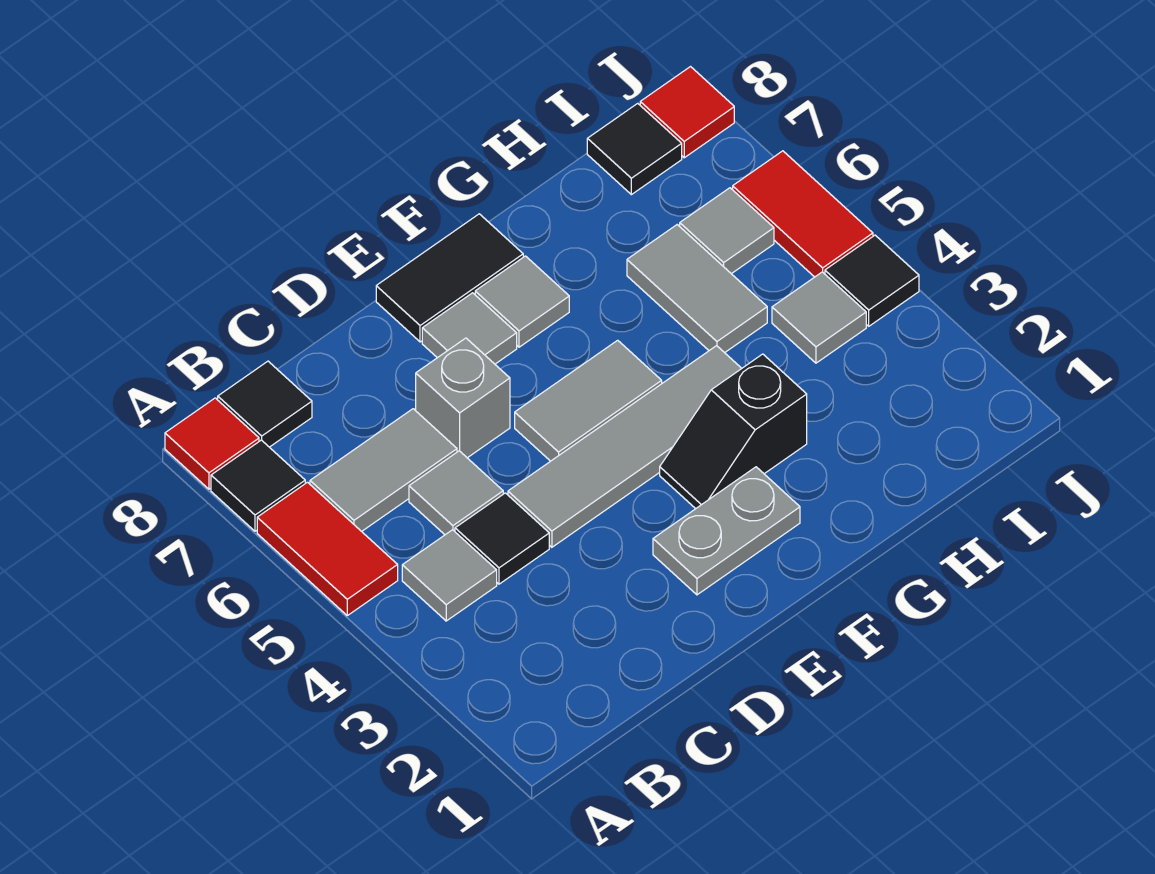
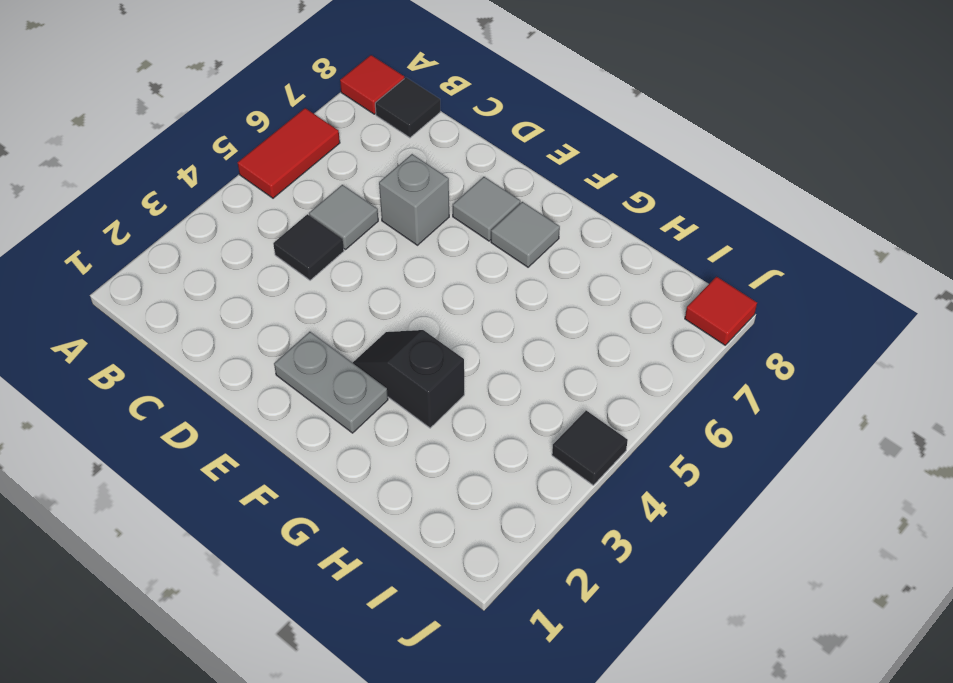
none -> black 1x1 tile [211,440,305,531]
none -> grey 1x1 tile [402,530,497,621]
none -> grey 1x2 tile [310,409,457,531]

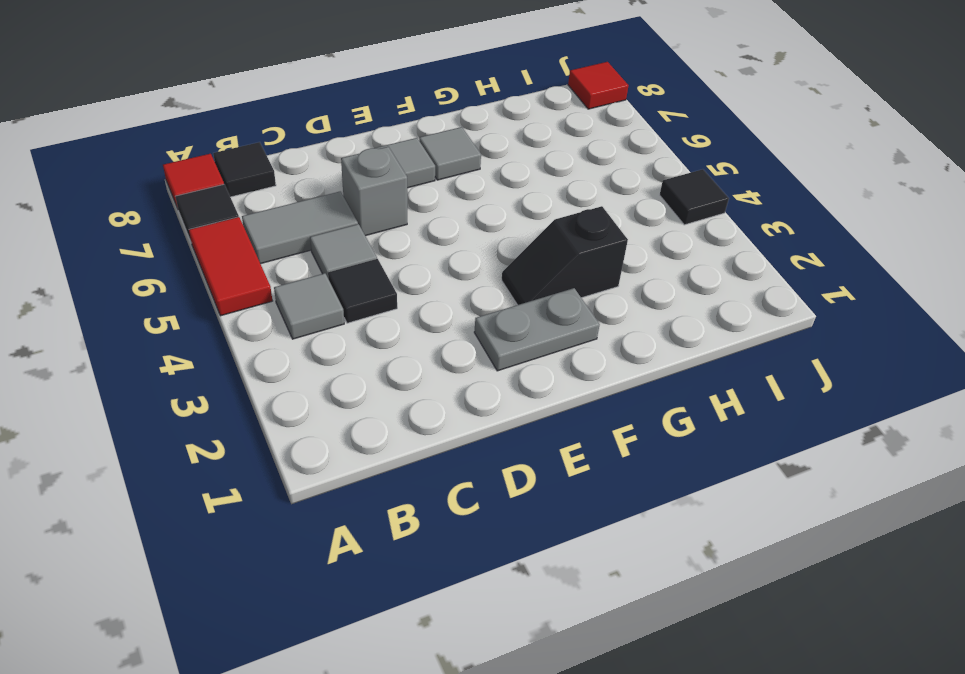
none -> grey 1x4 tile [508,346,742,547]
none -> grey 1x2 tile [515,340,662,461]
none -> black 1x2 tile [376,214,523,342]

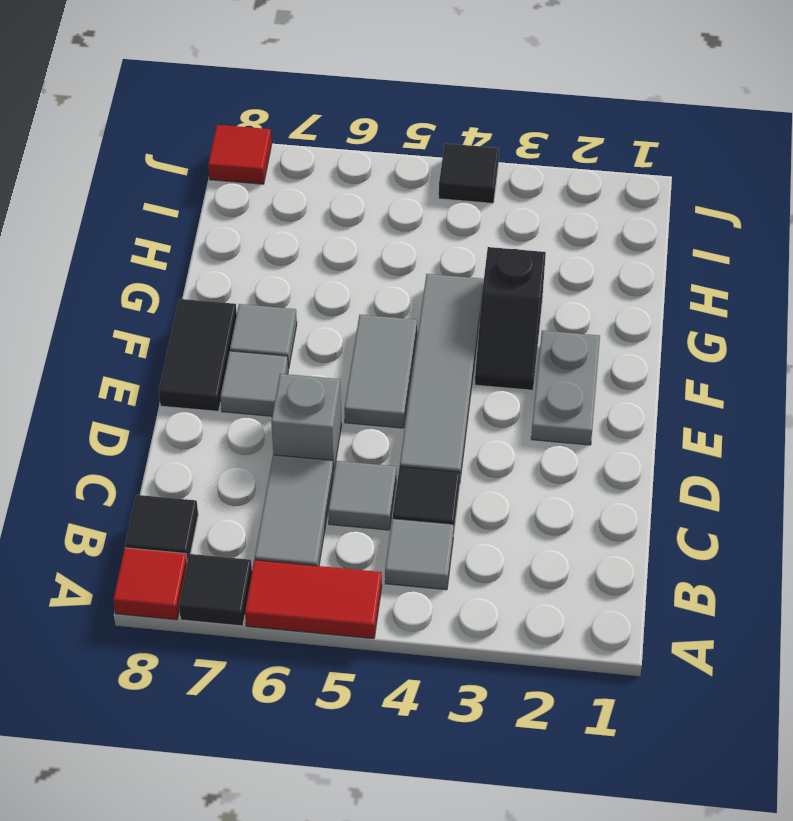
none -> grey 1x2 tile [627,225,767,353]
none -> grey 1x1 tile [772,272,866,363]
none -> grey 1x1 tile [680,188,774,274]

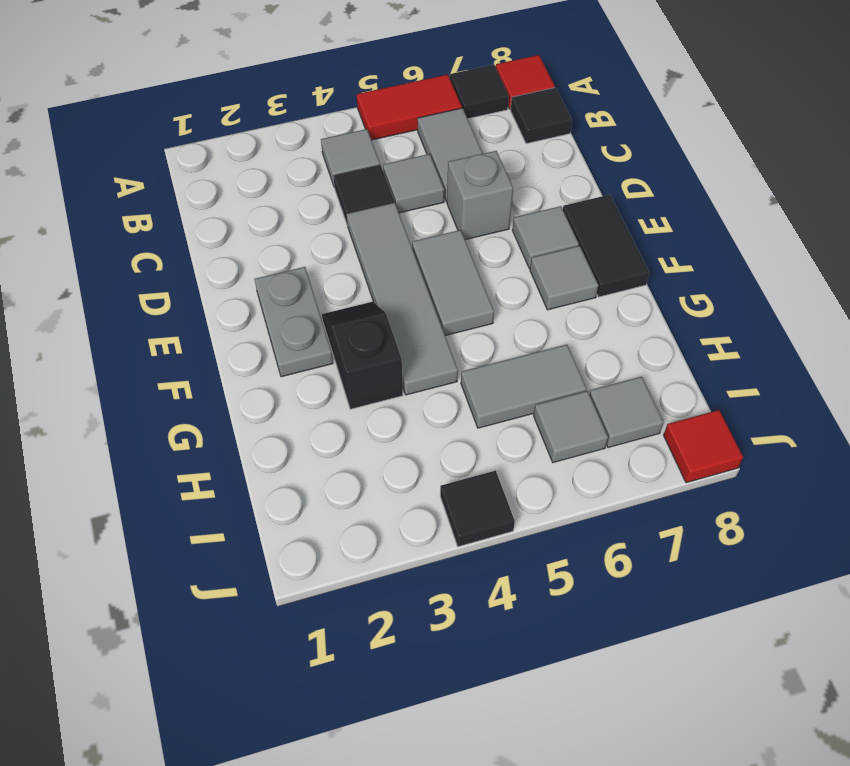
grey 1x1 tile [589,377,663,448] -> grey 1x1 tile moved to [772,272,866,363]
none -> black 1x1 tile [587,103,682,195]
none -> red 1x2 tile [733,151,873,277]

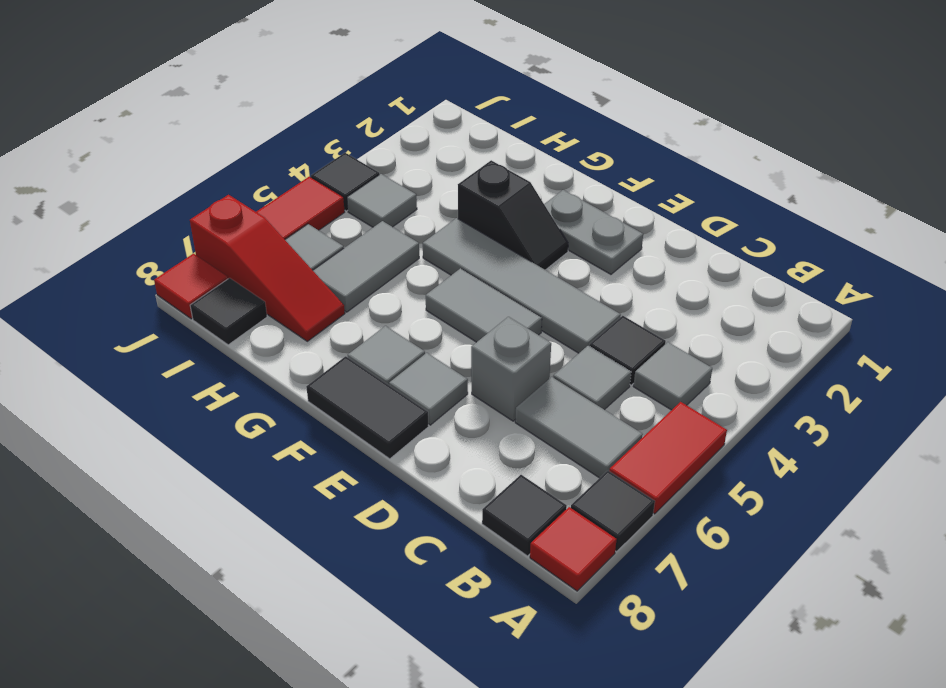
red 1x3 slope [190,195,345,341] -> none

